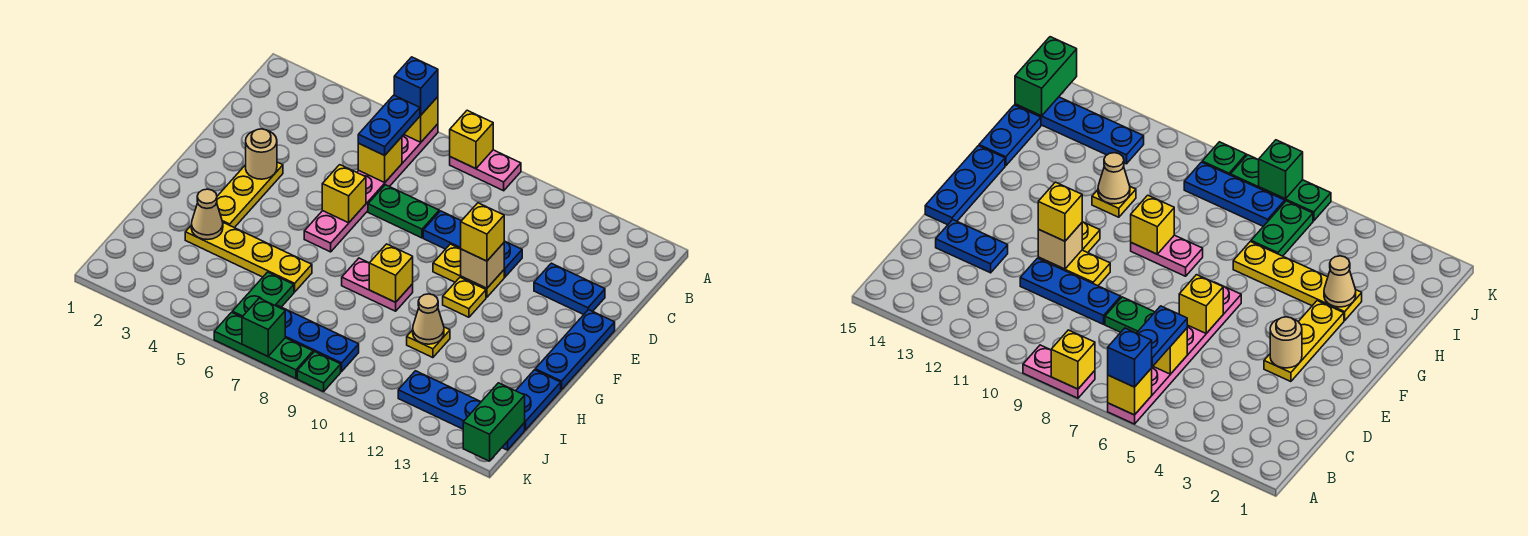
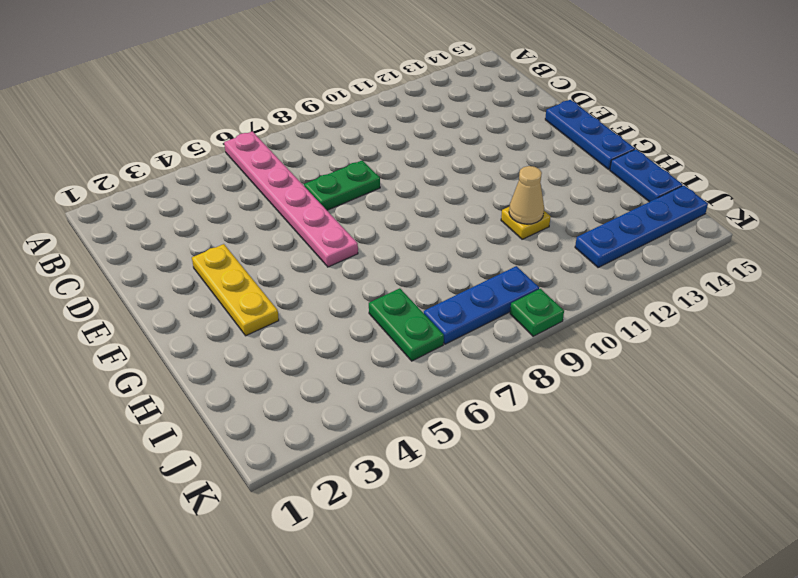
none -> pink 1x2 plate [450,150,521,191]
none -> blue 1x3 plate [423,211,522,277]
none -> blue 1x2 plate [534,263,605,315]
none -> yellow 1x2 plate [433,244,504,297]

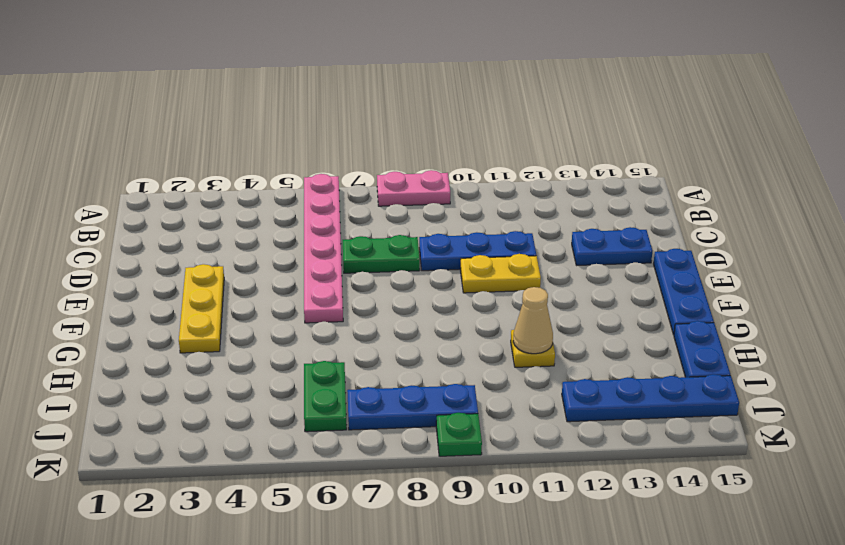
none -> yellow 1x1 plate [443,278,486,317]
none -> pink 1x2 plate [342,258,413,311]
none -> yellow 1x4 plate [185,223,312,292]
none -> green 1x3 plate [214,312,313,379]

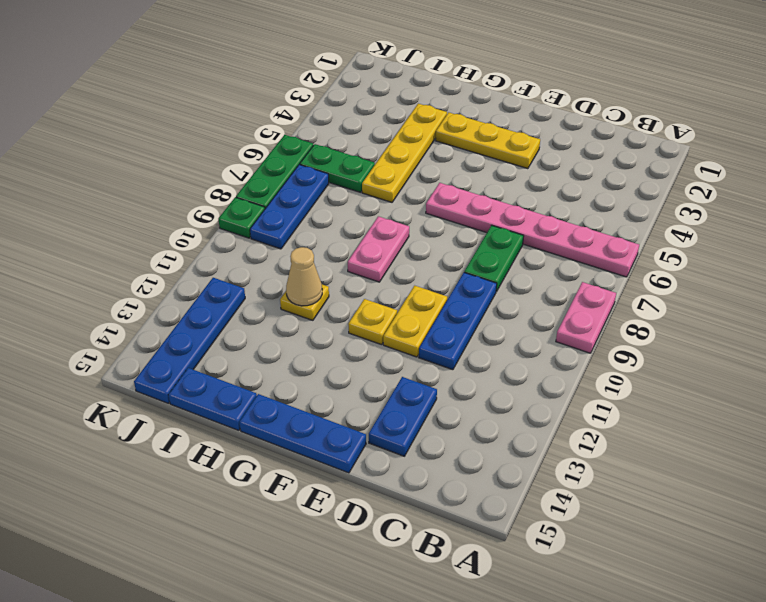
none -> yellow 1x1 brick [404,97,438,142]
none -> yellow 1x1 brick [450,110,493,169]
none -> yellow 1x1 brick [358,137,402,182]
none -> tan 1x1 round brick [246,129,277,179]

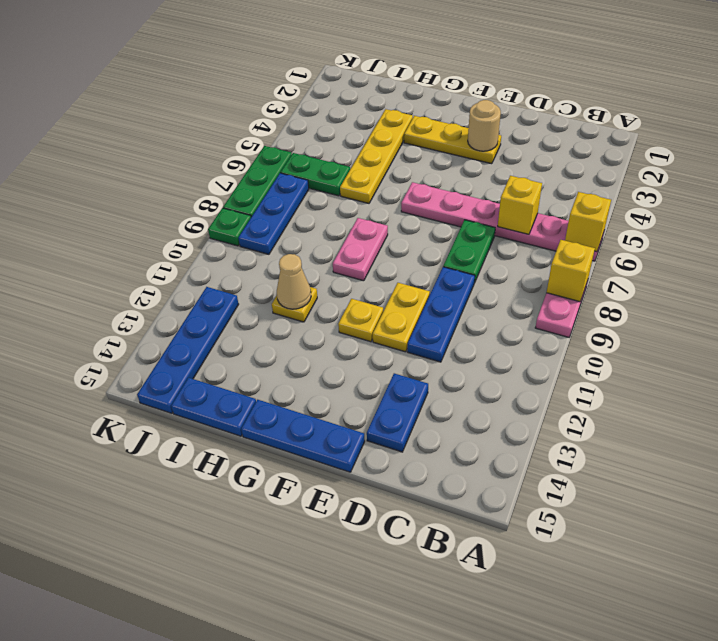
none -> yellow 1x1 brick [322,165,366,223]
none -> tan 1x1 brick [461,243,504,288]
none -> yellow 1x1 brick [369,244,413,302]
none -> tan 1x1 cone [191,189,223,240]

